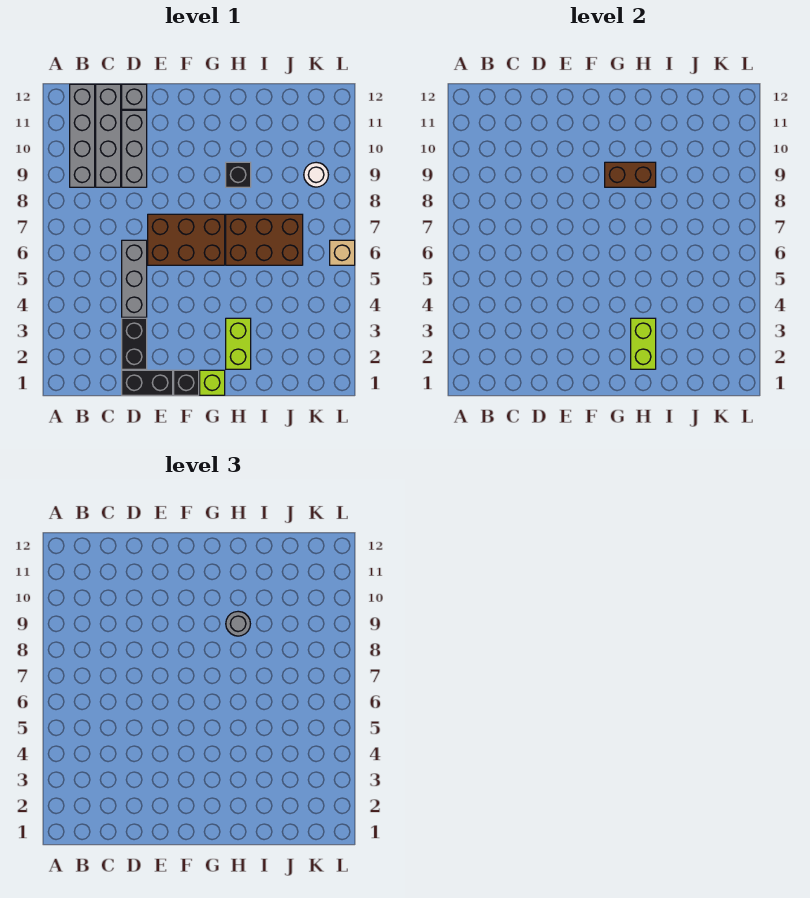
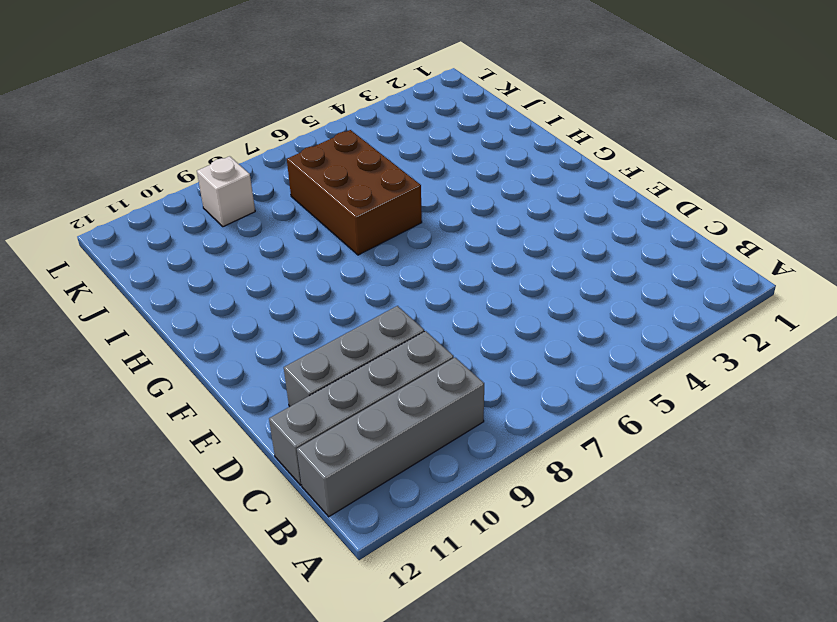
white 1x1 brick [197,156,255,227] -> white 1x1 round brick [304,162,328,187]
none -> black 1x2 brick [122,370,173,395]
none -> black 1x2 brick [122,318,147,369]
none -> grey 1x3 brick [122,240,147,317]

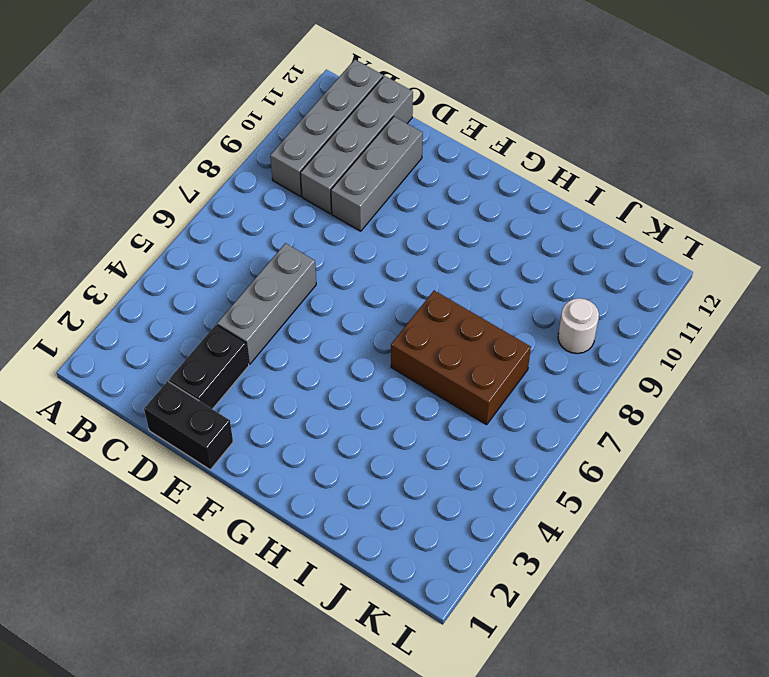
none -> grey 1x1 brick [122,84,147,109]
none -> brown 2x3 brick [148,214,225,265]
none -> black 1x1 brick [174,370,199,395]

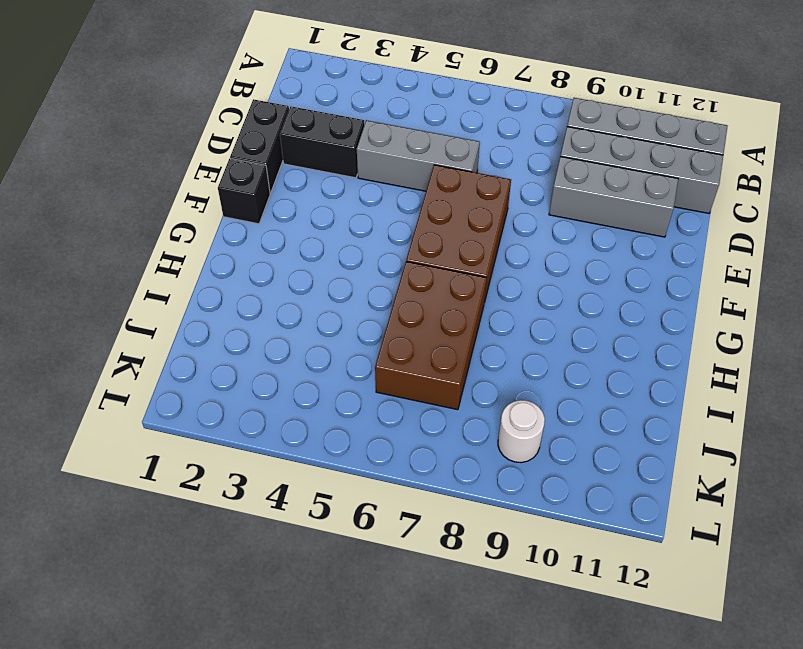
none -> grey 1x1 brick [122,84,147,109]
none -> lime 1x1 brick [200,370,225,395]
none -> lime 1x2 brick [226,318,251,369]

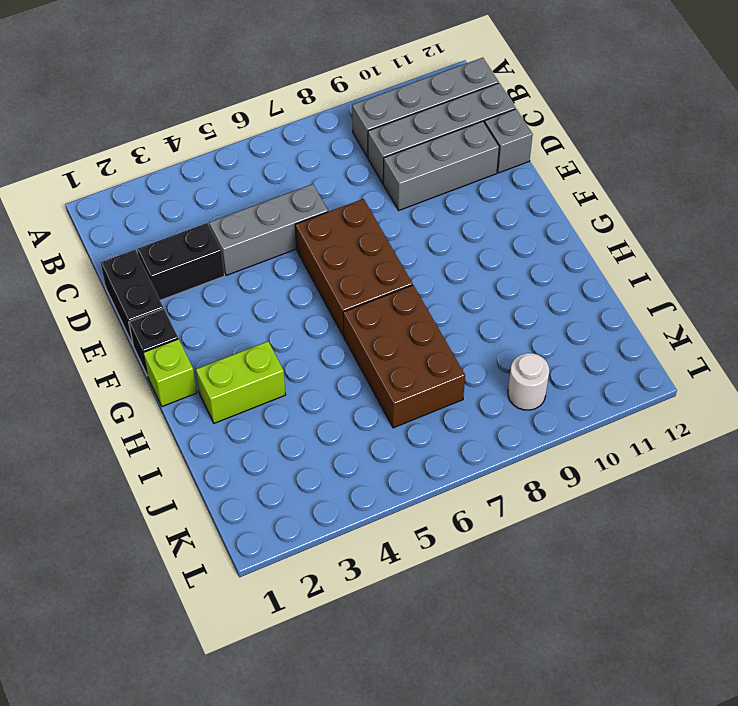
none -> black 1x1 brick [226,162,251,187]
none -> tan 1x1 brick [330,240,355,265]
none -> brown 1x2 brick [605,162,656,187]

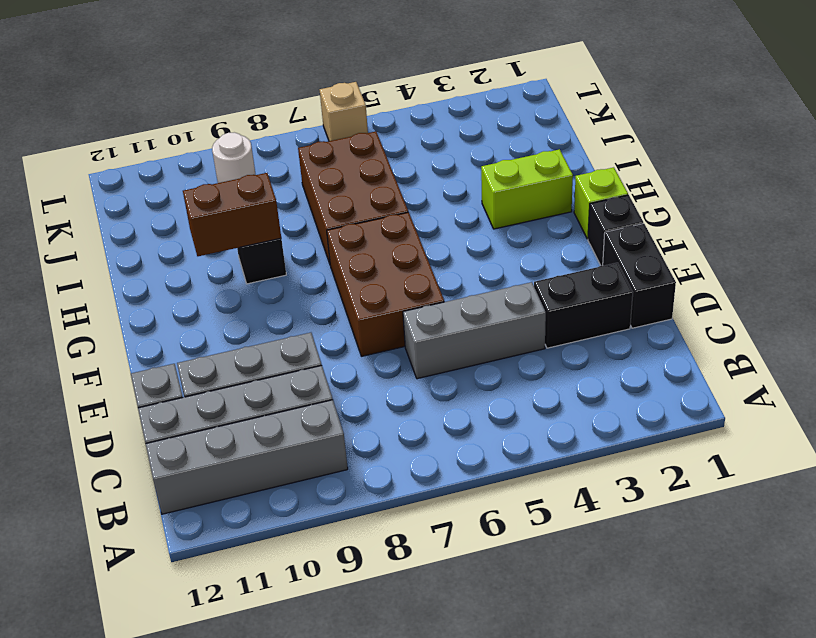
brown 1x2 brick [183,173,281,256] -> brown 1x2 brick turned to [605,162,656,187]
none -> lime 1x2 brick [631,318,656,369]
none -> grey 1x1 round brick [226,611,250,636]

